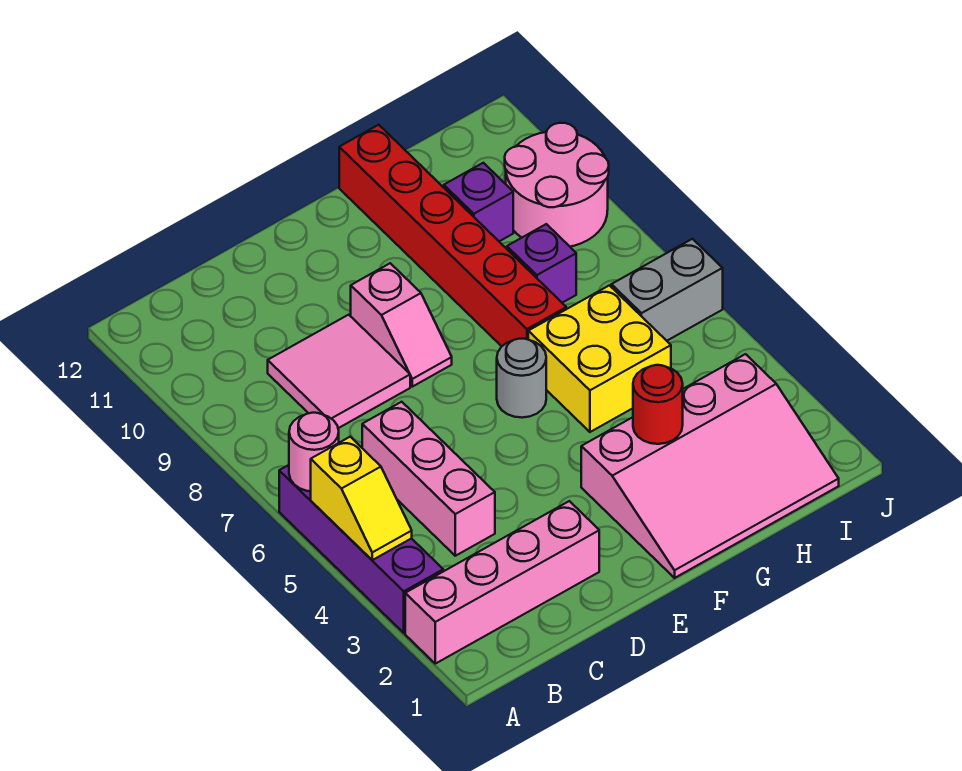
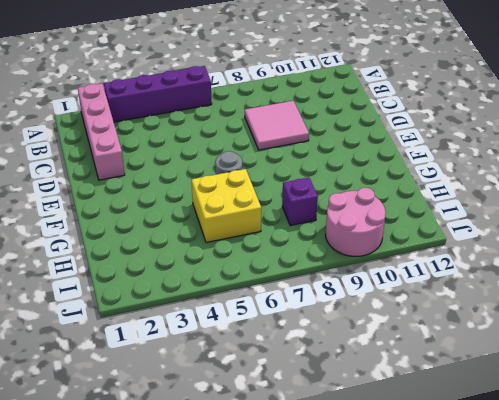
none -> pink 1x3 brick [362,402,495,556]
none -> pink 1x2 slope [351,263,452,387]
none -> pink 3x4 slope [581,354,839,578]

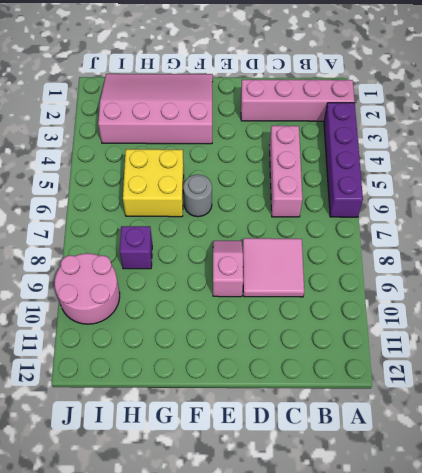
none -> red 1x6 brick [339,125,566,346]
none -> purple 1x1 brick [444,163,513,241]
none -> grey 1x2 brick [611,239,723,341]

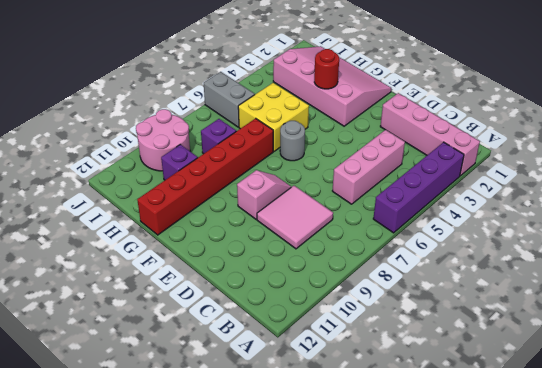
none -> yellow 1x2 slope [311,437,412,560]
none -> pink 1x1 round brick [289,413,339,491]

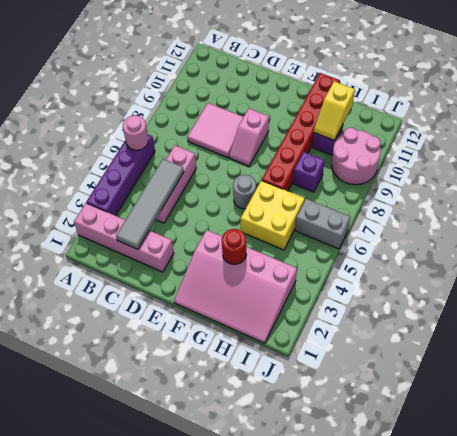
grey 1x4 tile [116,159,184,249] -> none
yellow 1x2 slope [314,81,355,140] -> yellow 1x2 slope moved to [311,437,412,560]

